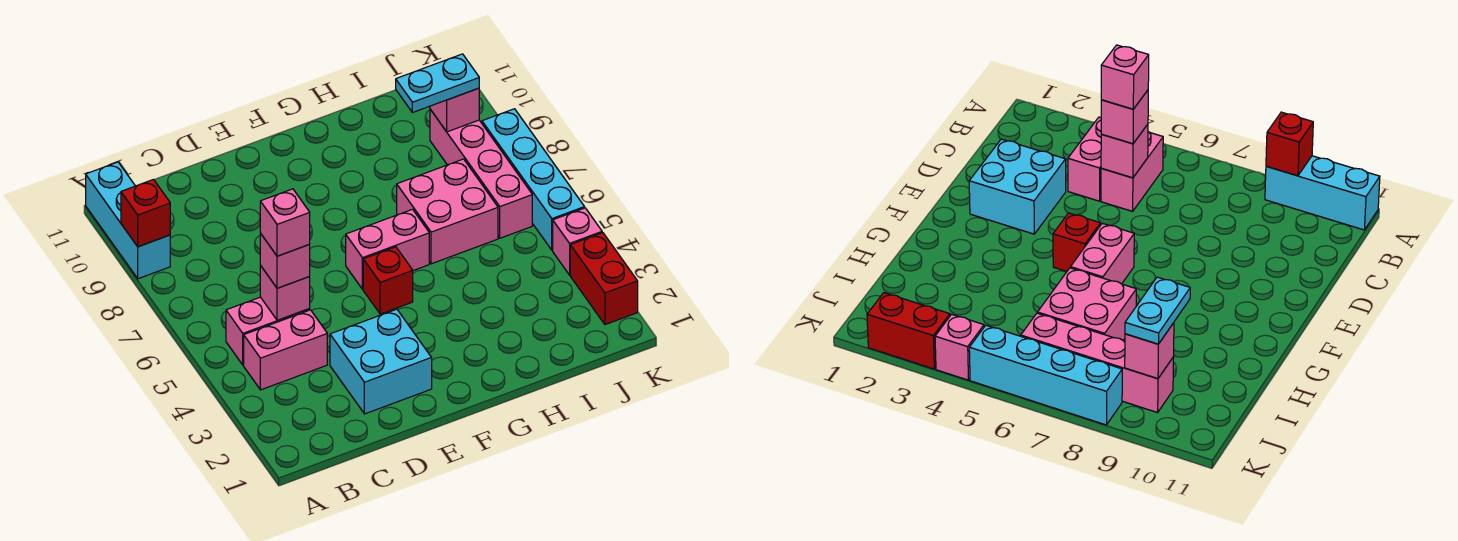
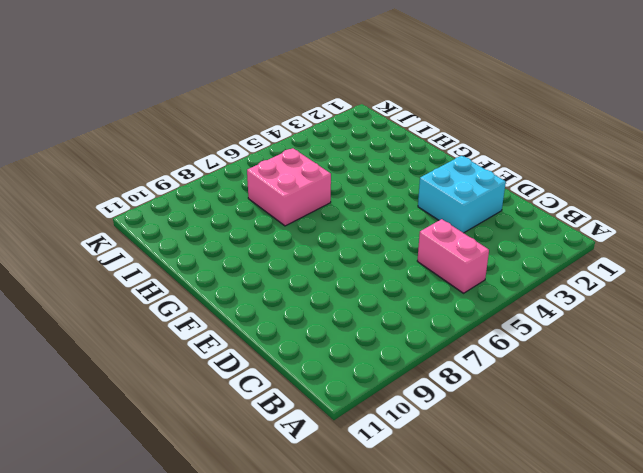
none -> cyan 1x3 brick [86,162,170,279]
none -> pink 1x2 brick [244,310,327,390]
none -> red 1x1 brick [363,247,413,314]

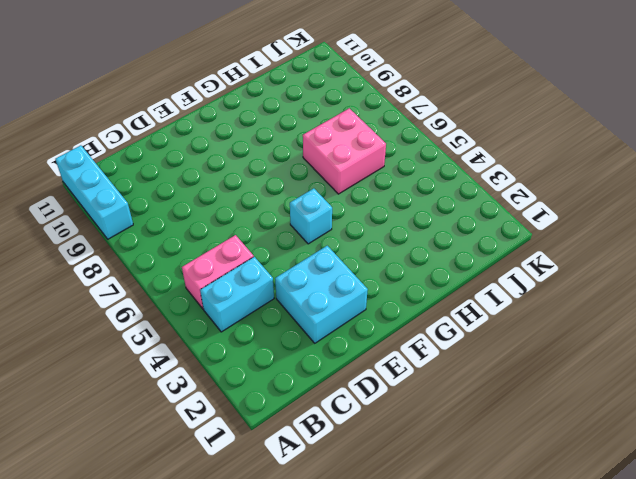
cyan 1x2 brick [200,257,274,332] -> pink 1x2 brick [244,310,327,390]
cyan 1x1 brick [290,188,332,244] -> red 1x1 brick [363,247,413,314]
none -> pink 1x2 brick [346,209,429,289]
none -> pink 1x4 brick [430,109,532,238]
none -> red 1x2 brick [570,233,638,325]

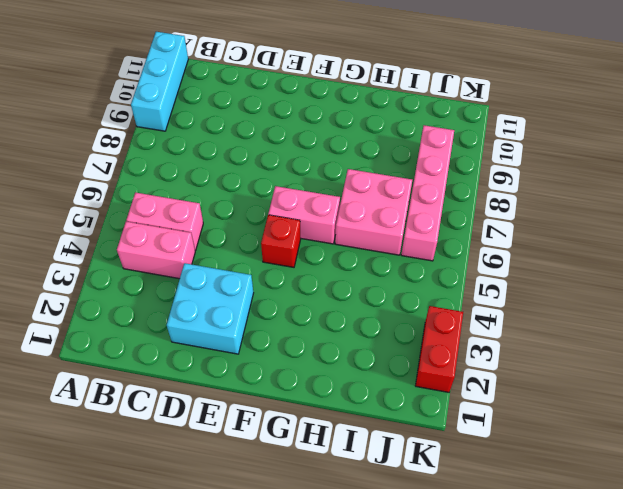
none -> pink 1x1 brick [553,208,602,275]
none -> cyan 1x4 brick [482,109,585,250]
none -> red 1x1 brick [121,180,170,247]

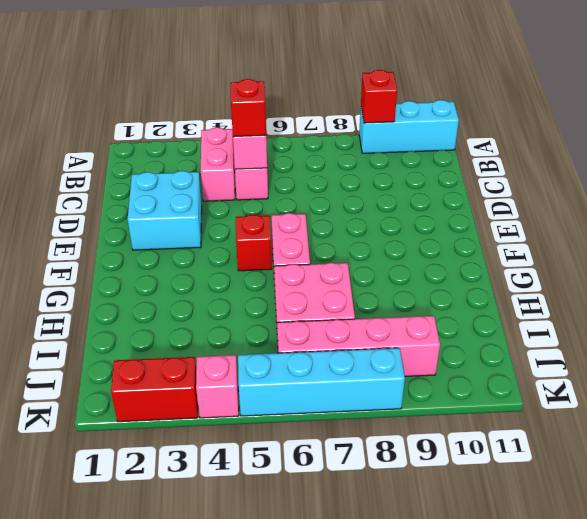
red 1x1 brick [231,79,266,137] -> pink 1x1 brick [260,233,310,288]
none -> pink 1x1 brick [430,88,479,132]
none -> cyan 1x2 plate [396,54,479,113]
none -> pink 1x1 brick [260,189,310,256]

